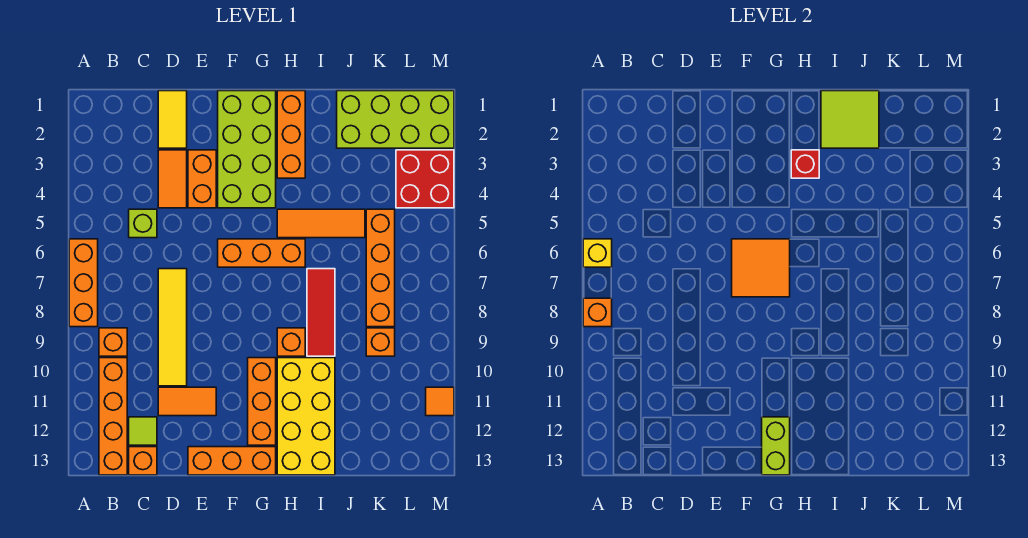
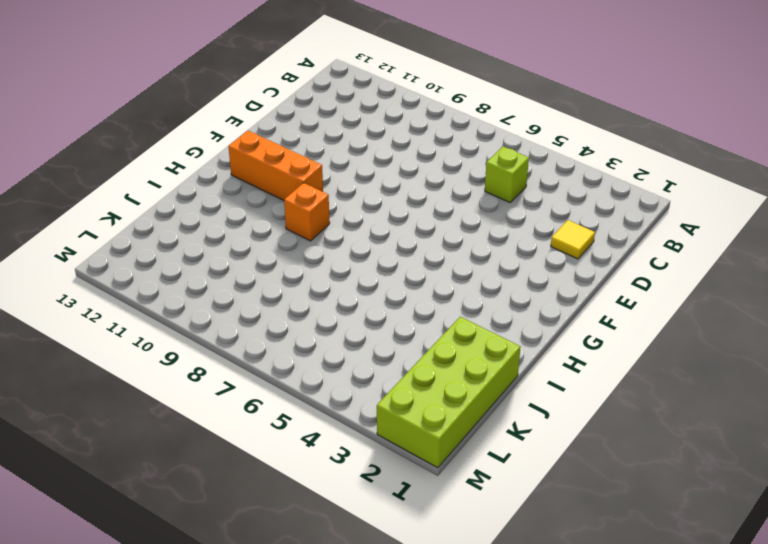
yellow 1x1 tile [551,220,595,259] -> yellow 1x2 tile [158,91,187,148]
none -> orange 1x3 brick [69,239,98,327]
none -> orange 1x1 brick [99,328,127,356]
none -> orange 1x4 brick [99,358,127,475]
none -> lime 1x1 tile [129,417,157,445]

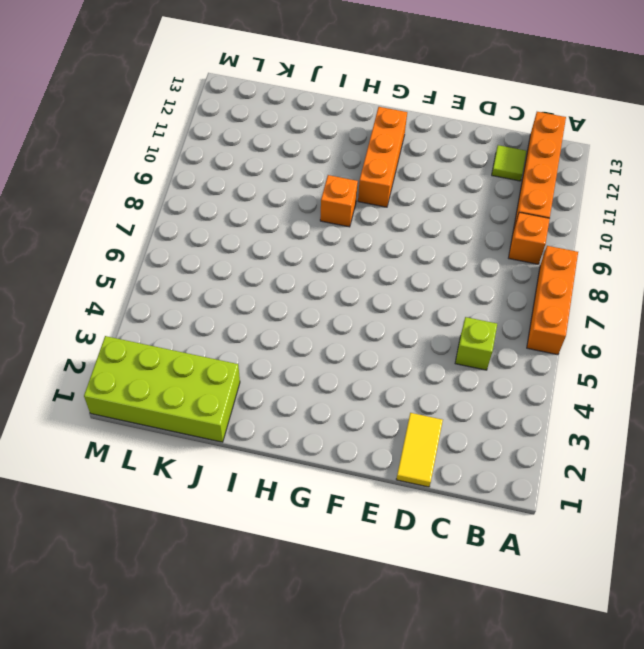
none -> orange 1x1 brick [129,447,157,475]
none -> orange 1x2 tile [158,150,187,208]
none -> yellow 1x4 tile [158,269,187,386]
none -> orange 1x2 tile [158,387,216,416]

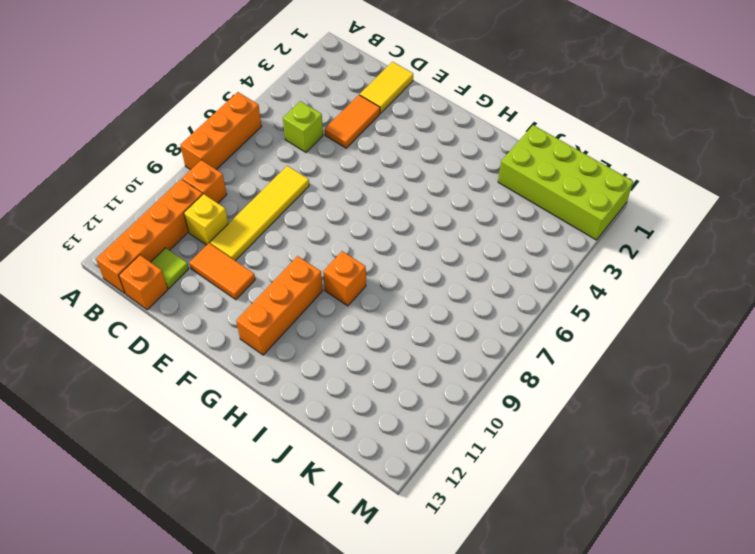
yellow 1x1 brick [184,194,228,245] -> yellow 1x1 brick moved to [583,239,612,267]
none -> orange 1x2 brick [188,150,216,208]
none -> orange 1x3 brick [188,447,276,475]
none -> lime 2x4 brick [218,91,276,208]
none -> orange 1x3 brick [218,239,305,267]

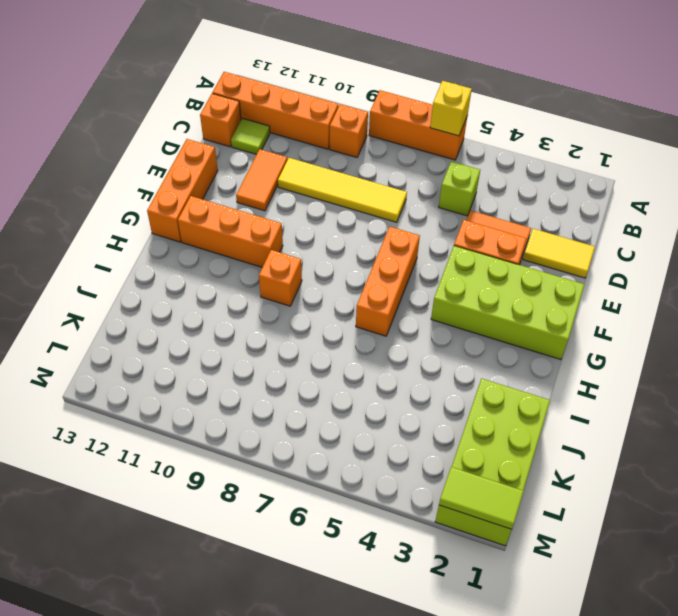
lime 1x2 tile [439,467,524,529] -> none
none -> orange 1x3 brick [277,91,305,178]
none -> orange 1x3 tile [277,209,365,238]
none -> yellow 2x4 brick [277,358,335,475]
none -> red 1x3 tile [307,269,335,356]

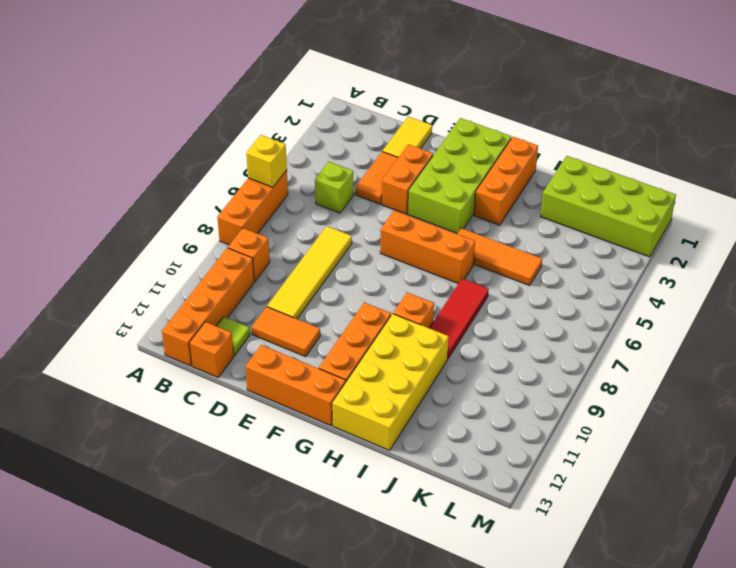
none -> orange 1x4 brick [366,209,395,327]
none -> orange 1x1 brick [366,328,395,356]
none -> red 2x2 brick [396,150,454,208]
none -> orange 1x1 tile [426,387,454,416]

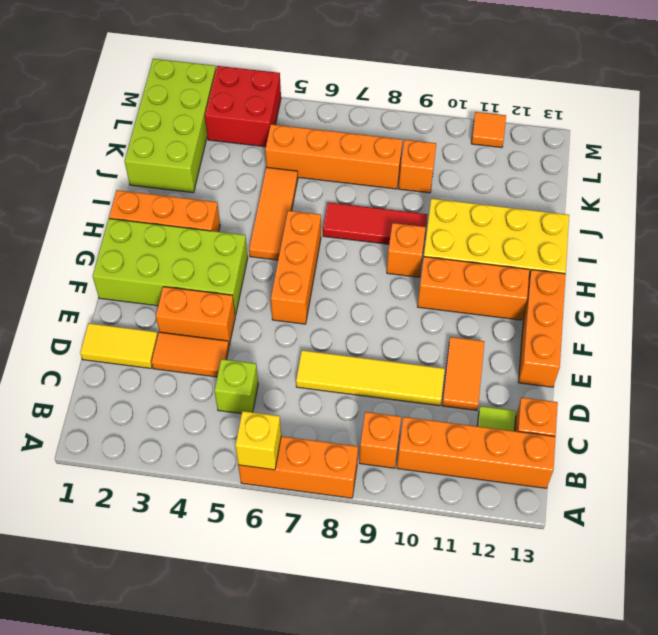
none -> orange 1x1 brick [583,298,612,327]
none -> orange 2x2 tile [732,239,790,297]
none -> lime 1x2 brick [762,417,790,475]
none -> red 1x1 brick [791,150,819,178]

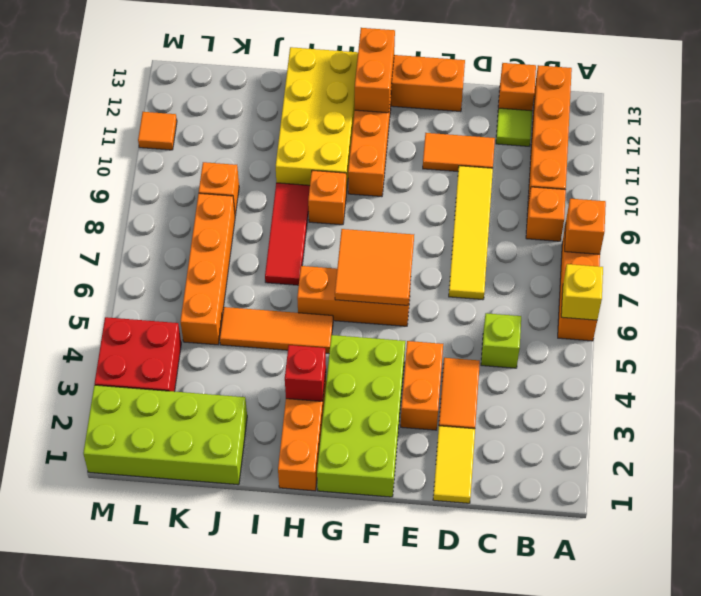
orange 1x2 brick [355,28,395,113] -> lime 1x2 brick [762,417,790,475]
none -> lime 2x2 tile [821,91,879,148]

